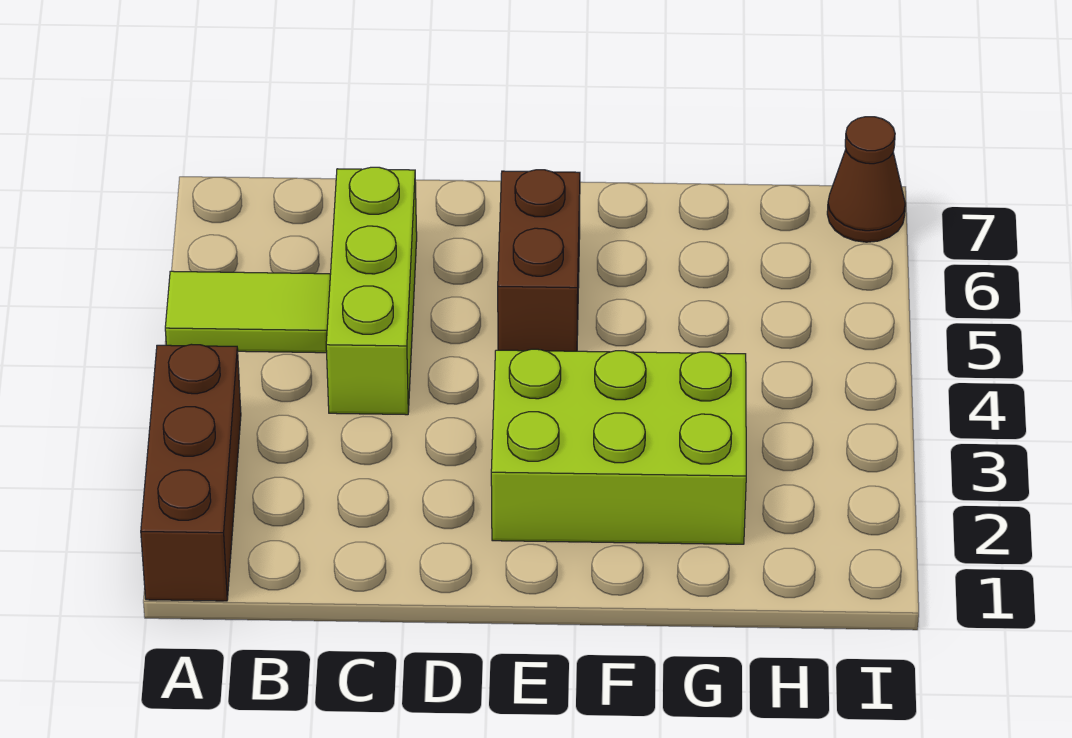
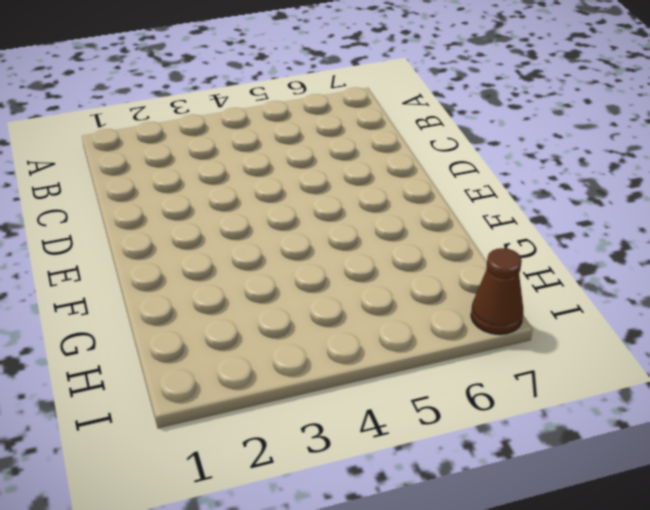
none -> brown 1x3 brick [141,344,241,601]
none -> lime 1x2 tile [165,271,331,353]

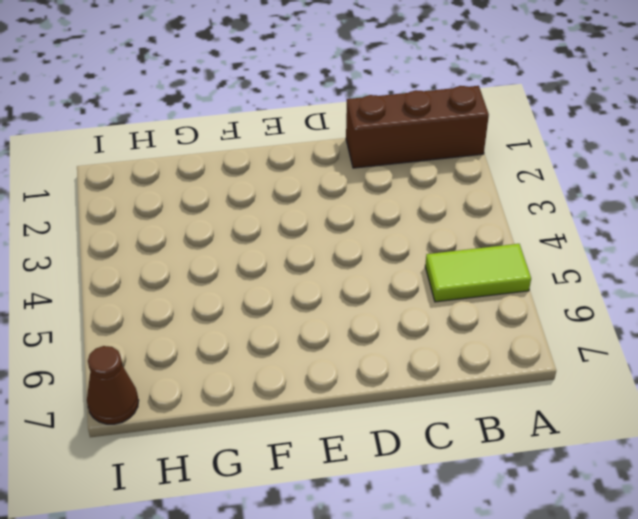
brown 1x3 brick [346,86,489,168] -> brown 1x3 brick turned to [141,344,241,601]
none -> lime 1x3 brick [326,167,417,415]
none -> lime 2x3 brick [491,349,746,544]

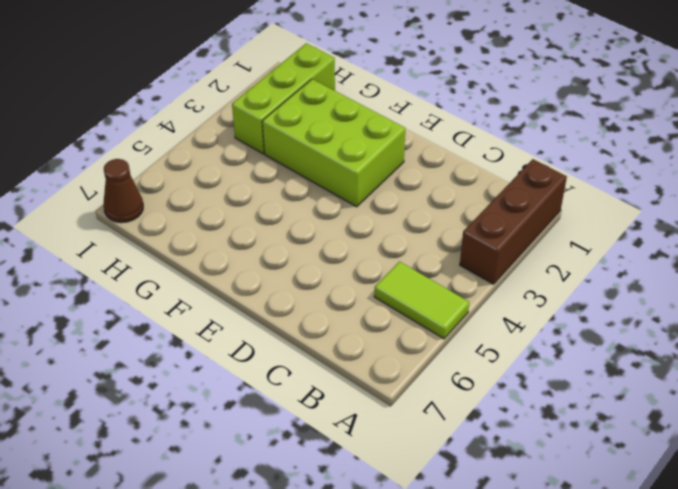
lime 1x3 brick [232,43,335,154] -> lime 1x3 brick moved to [326,167,417,415]
none -> brown 1x2 brick [498,170,580,351]

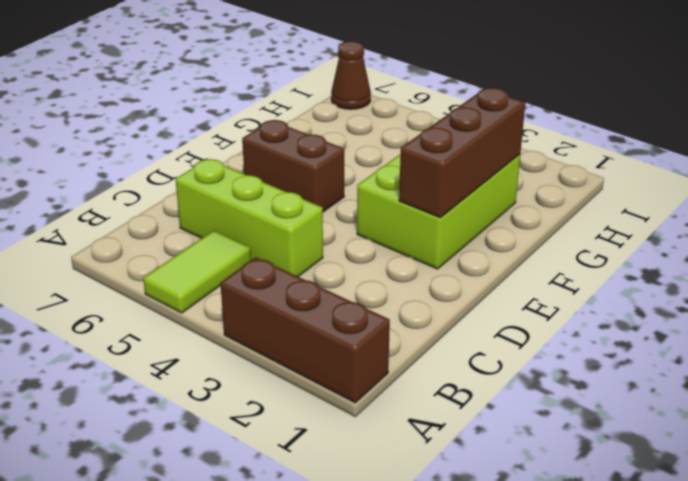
brown 1x3 brick [399,88,525,218] -> none

